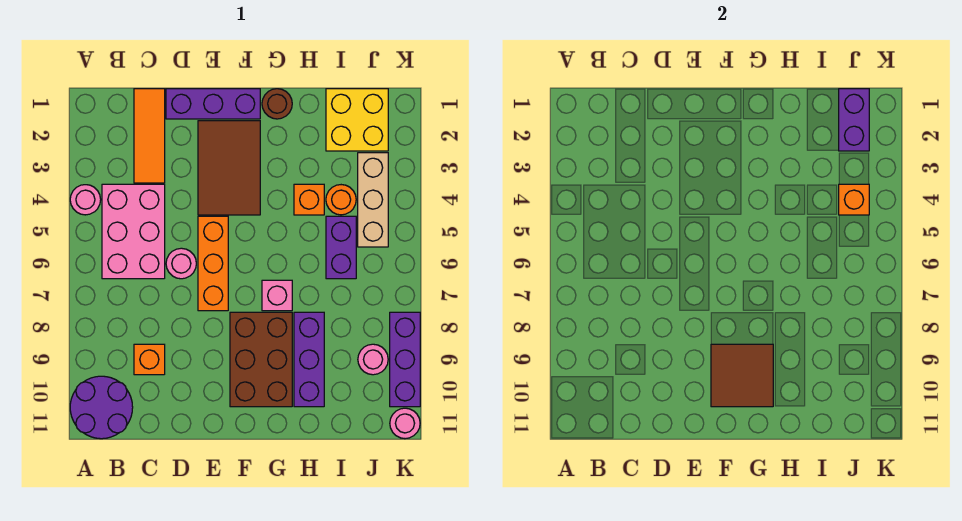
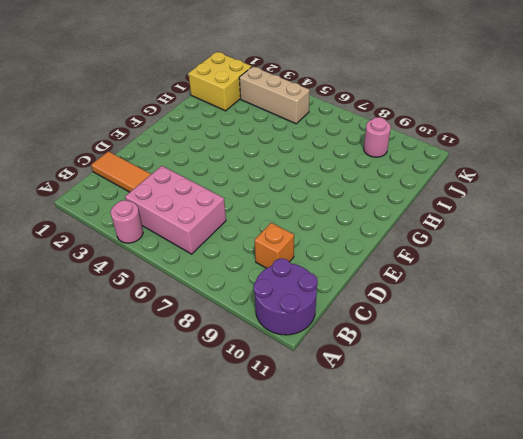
none -> purple 1x3 brick [166,89,260,119]
none -> pink 1x1 round brick [166,248,196,279]
none -> brown 2x3 tile [198,121,260,215]

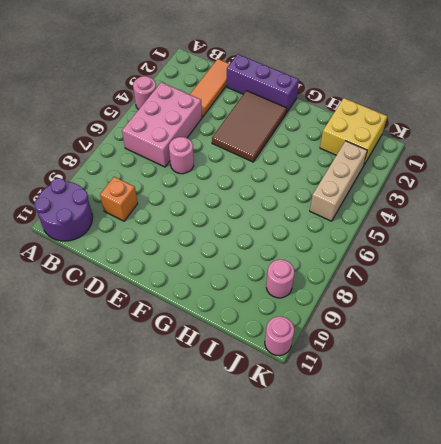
none -> orange 1x3 brick [198,216,228,311]
none -> brown 2x3 brick [230,312,292,407]
none -> brown 1x1 round brick [262,89,292,119]

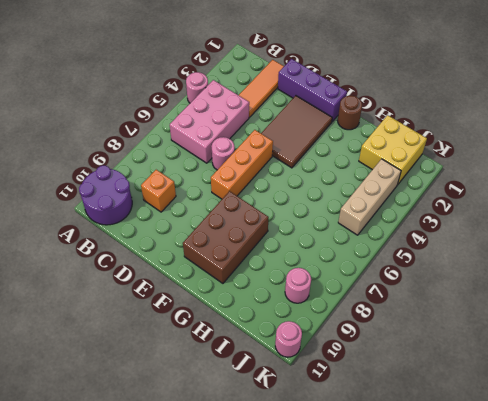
none -> pink 1x1 brick [262,280,292,311]
none -> orange 1x1 brick [294,184,324,215]
none -> purple 1x3 brick [294,312,324,407]

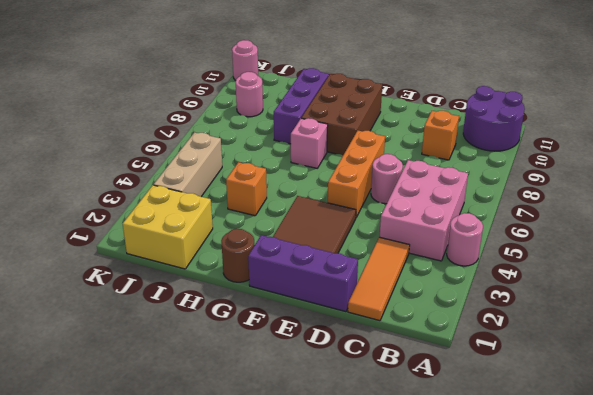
none -> orange 1x1 round brick [326,185,356,215]
none -> purple 1x2 brick [326,216,356,279]
none -> purple 1x3 brick [390,312,420,407]

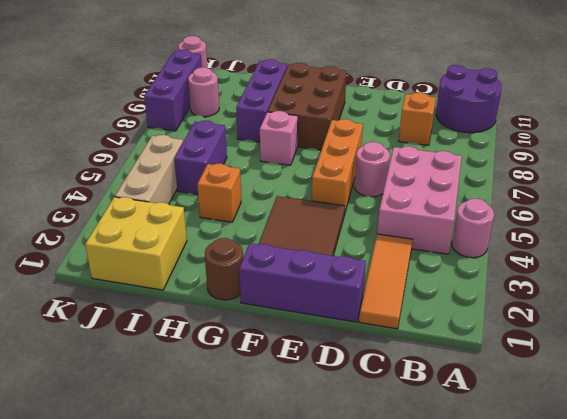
none -> orange 1x1 round brick [326,185,356,215]
none -> brown 2x2 tile [711,344,773,407]
none -> purple 1x2 brick [839,89,869,151]

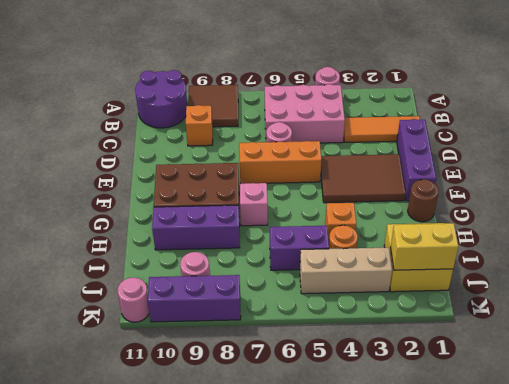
brown 2x2 tile [188,85,238,127] -> brown 2x2 tile moved to [711,344,773,407]
yellow 1x2 brick [391,223,458,270] -> purple 1x2 brick [839,89,869,151]
none -> orange 1x1 brick [839,184,869,215]

